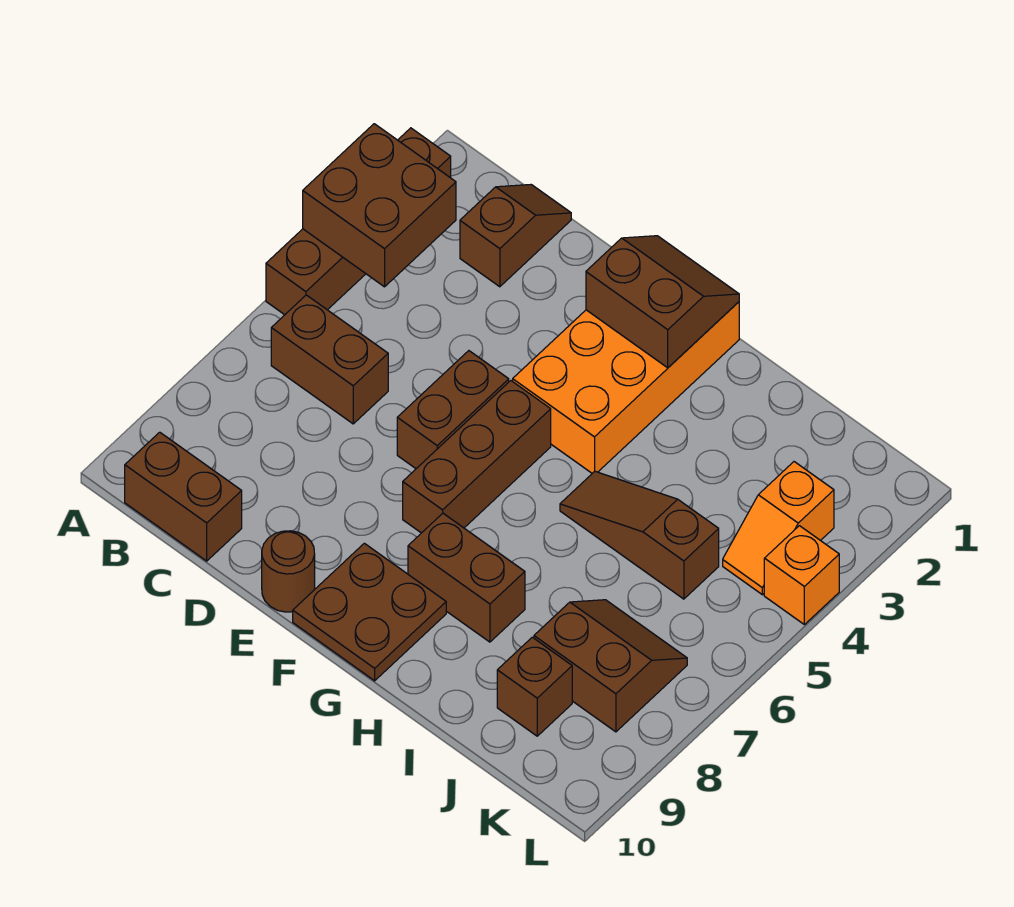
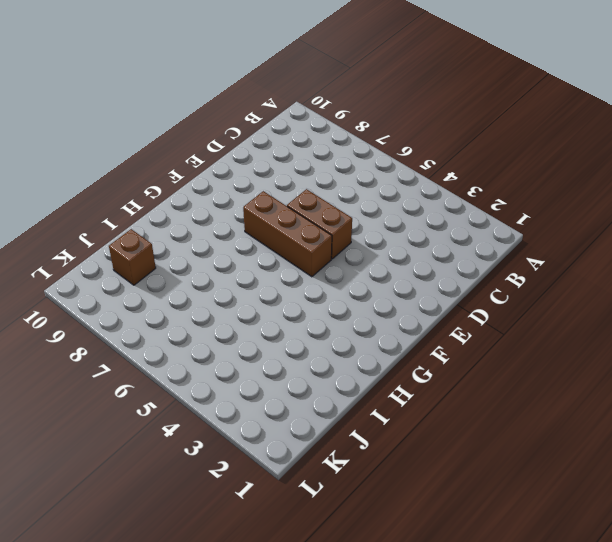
none -> brown 1x4 brick [266,128,451,315]
none -> brown 1x2 brick [271,295,388,424]
none -> brown 1x2 brick [125,432,242,561]

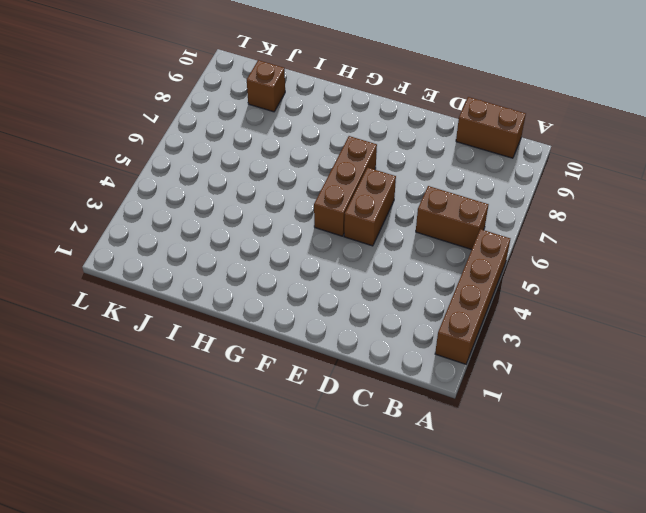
none -> brown 1x2 slope [460,185,571,287]
none -> brown 1x1 round brick [262,531,315,612]
none -> orange 2x4 brick [513,302,739,473]

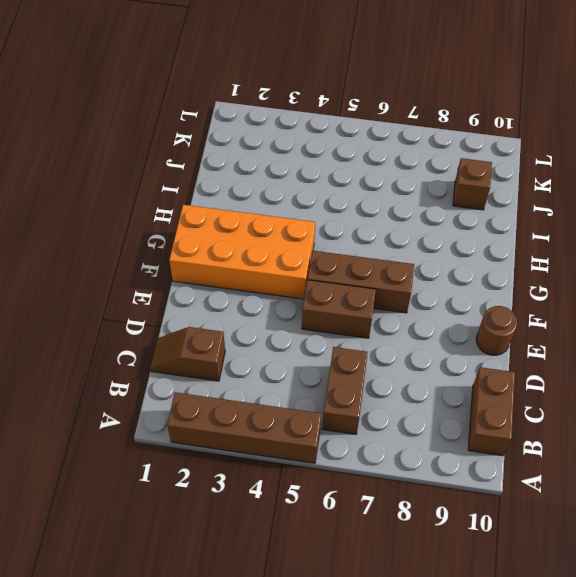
none -> brown 2x2 plate [293,543,446,681]
none -> brown 1x2 brick [408,513,525,642]
none -> brown 1x3 slope [560,471,719,599]

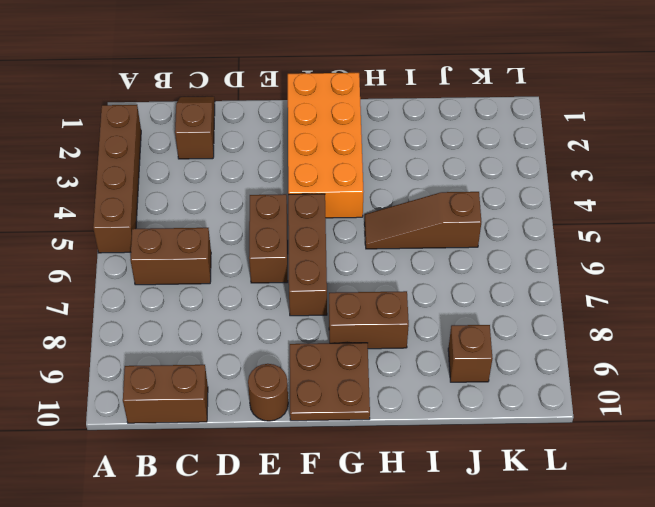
none -> brown 2x2 slope [534,600,687,732]
none -> orange 1x2 slope [723,462,834,595]
none -> orange 1x1 brick [764,526,839,625]

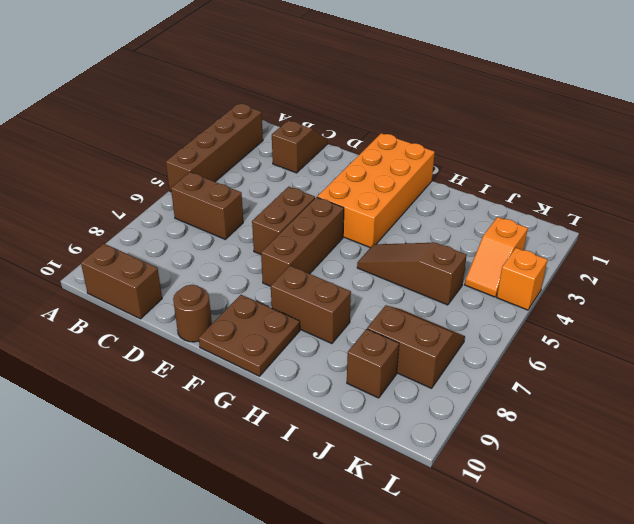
none -> brown 2x2 brick [303,124,456,287]
none -> brown 2x2 slope [586,236,739,368]

